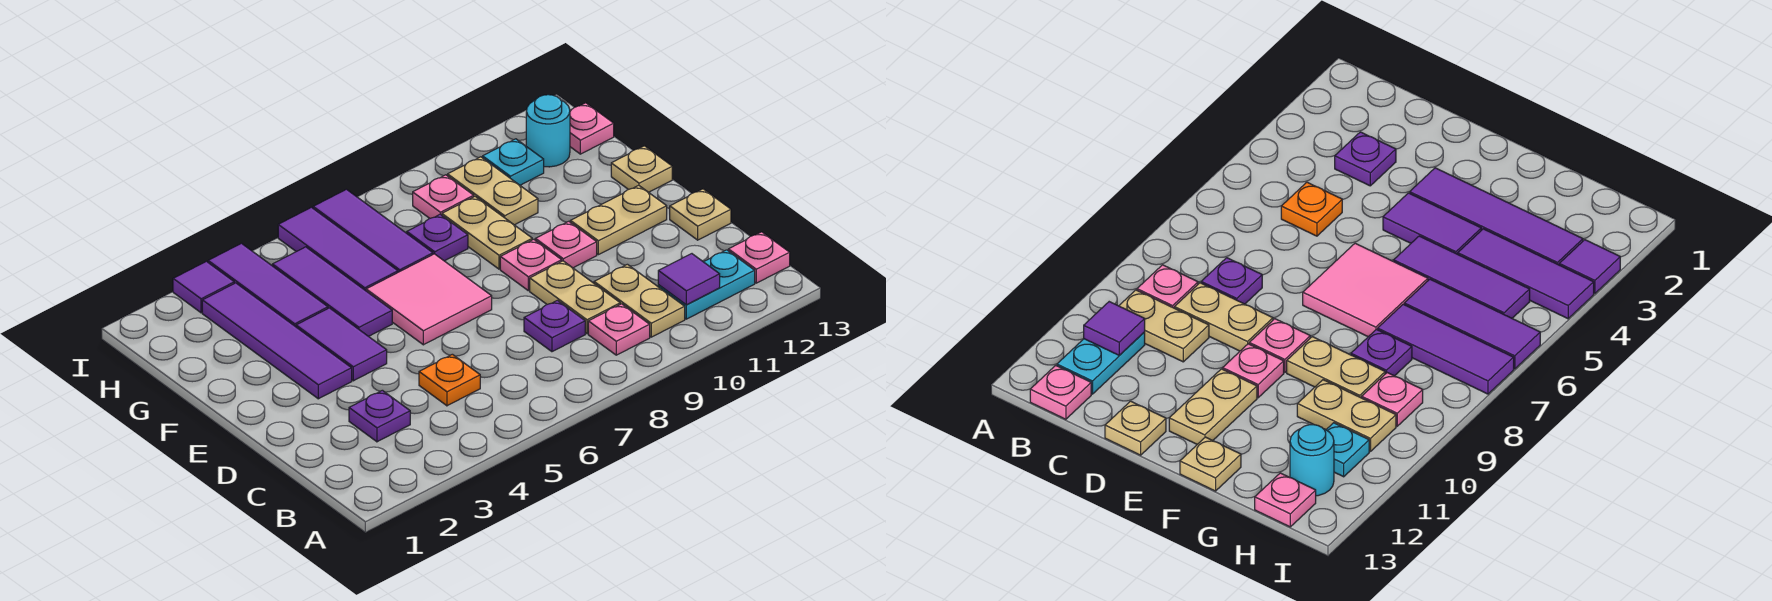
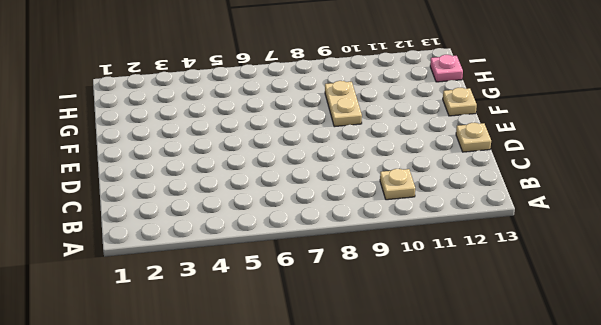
tan 1x1 plate [380,169,415,200] -> tan 1x2 plate [594,264,685,337]
none -> pink 1x1 plate [588,304,650,355]
none -> cyan 1x2 plate [658,250,755,319]
none -> pink 1x1 plate [728,232,790,283]

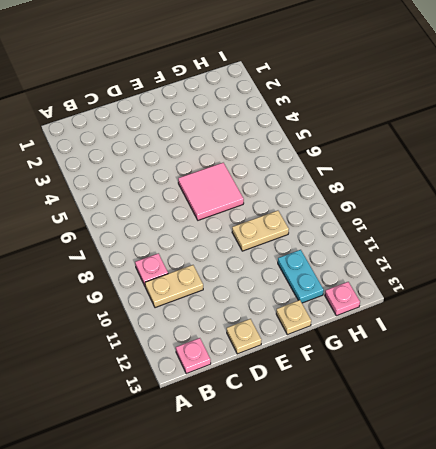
cyan 1x2 plate [278,250,324,303] -> cyan 1x2 plate moved to [658,250,755,319]
none -> purple 1x1 plate [349,390,410,442]
none -> orange 1x1 plate [419,354,480,406]
none -> purple 1x1 plate [524,300,585,352]

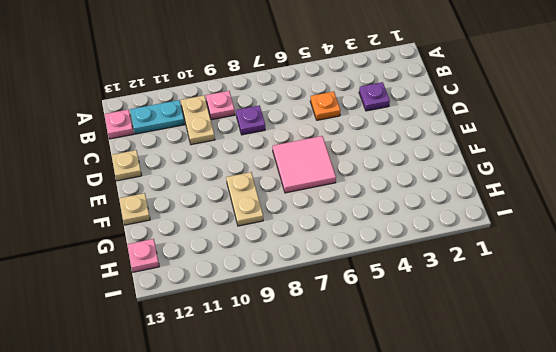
none -> tan 1x2 plate [530,261,620,334]
none -> purple 1x4 tile [202,283,352,399]
none -> purple 1x2 tile [296,308,387,381]

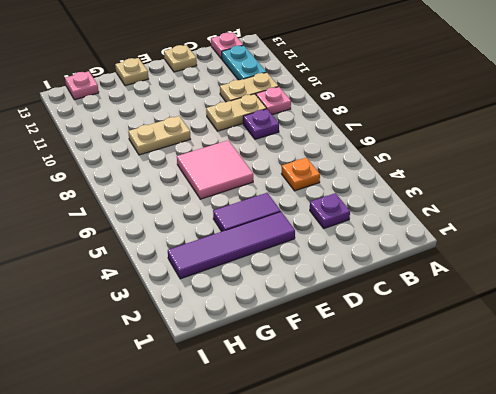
none -> pink 1x1 plate [500,239,562,291]
none -> pink 1x1 plate [535,221,597,268]
none -> tan 1x2 plate [570,185,667,255]

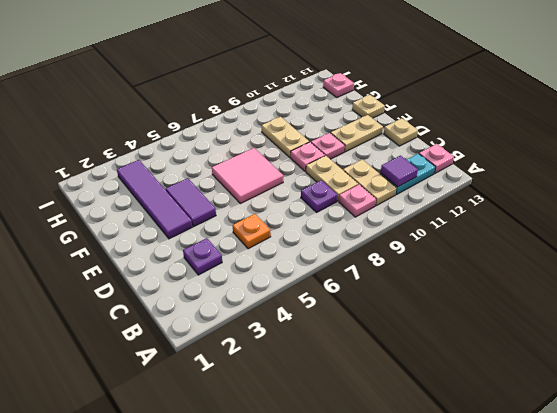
none -> purple 1x3 tile [272,247,392,336]
none -> purple 1x3 tile [208,243,328,327]
none -> purple 1x3 tile [278,207,398,291]

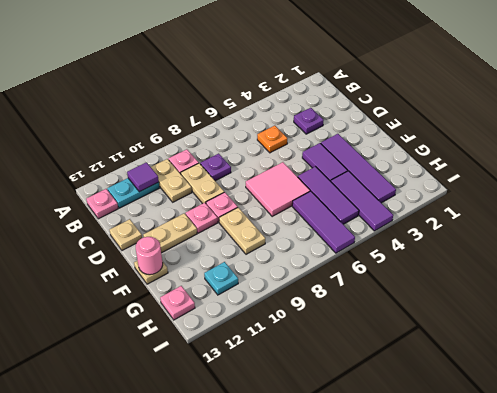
pink 1x1 round brick [136,237,163,275] -> none
none -> purple 1x3 tile [313,189,433,272]
none -> purple 1x1 plate [407,215,468,261]
none -> tan 1x2 plate [448,157,538,225]

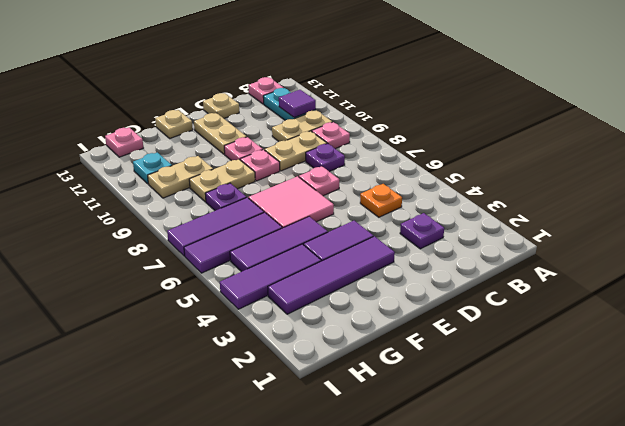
pink 1x1 plate [299,166,339,196] -> pink 1x1 plate moved to [413,175,474,218]
none -> cyan 1x1 round brick [526,95,570,167]
none -> purple 1x1 tile [173,261,234,313]

